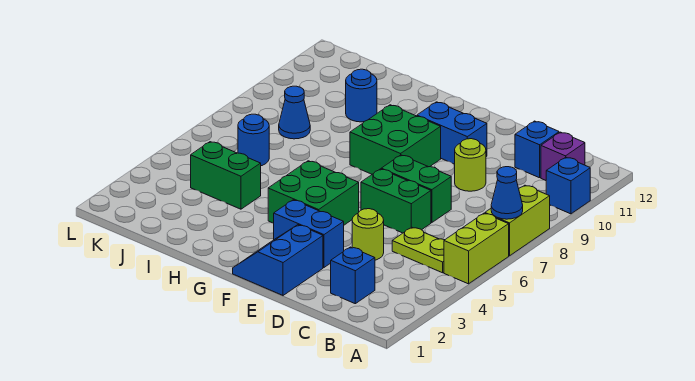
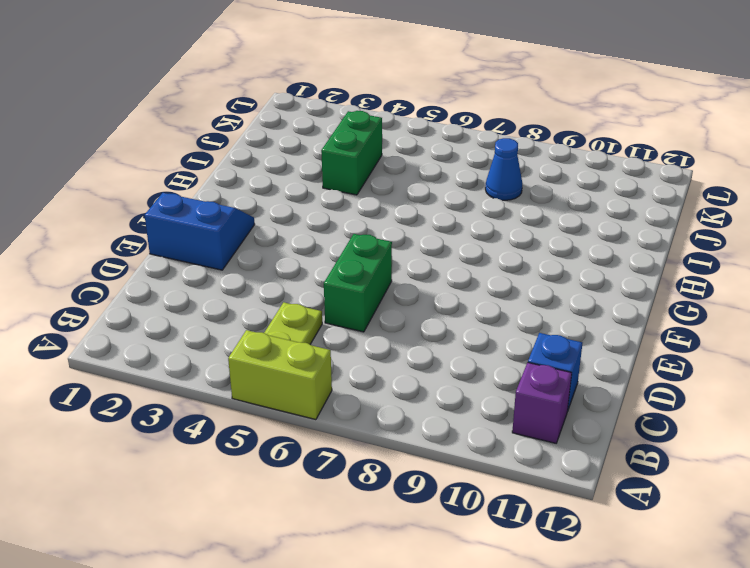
none -> lime 1x2 brick [485,185,550,256]
none -> blue 1x1 brick [546,157,590,214]
none -> blue 1x1 brick [331,247,375,304]

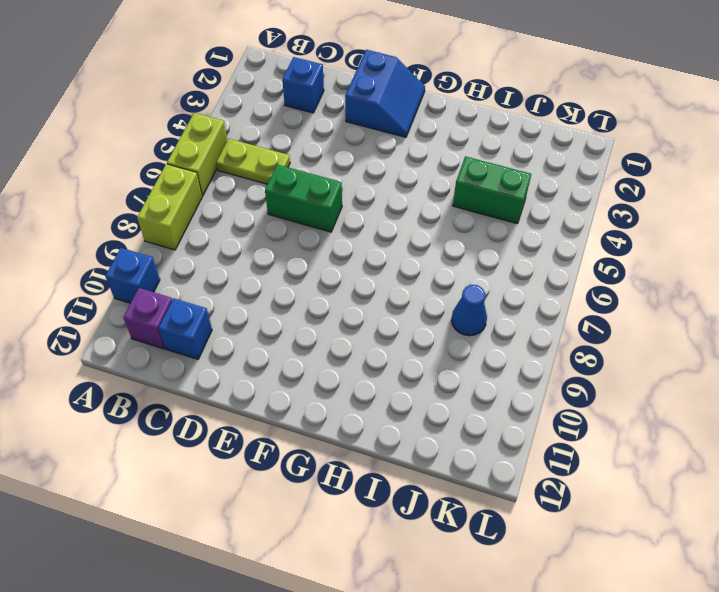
none -> lime 1x1 round brick [352,209,384,260]
none -> green 1x2 brick [381,155,451,223]
none -> lime 1x1 round brick [455,139,486,191]

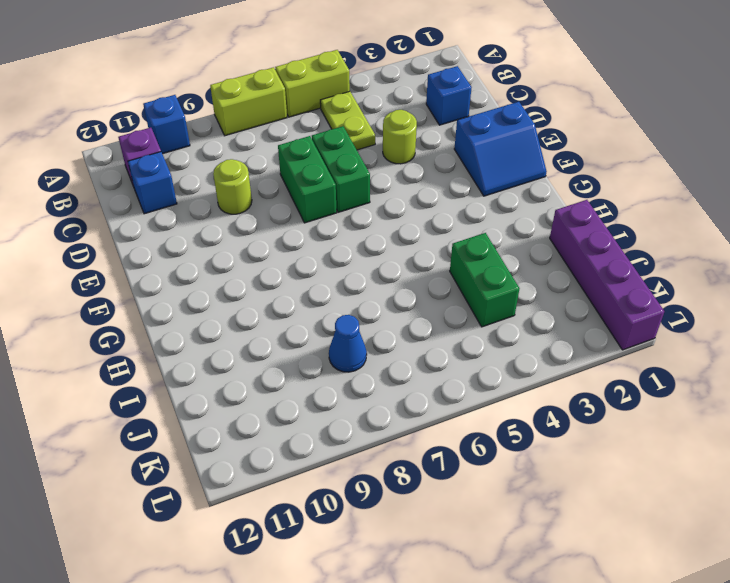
purple 1x4 brick [550,200,664,350] -> none
none -> blue 1x2 brick [274,200,344,267]
none -> blue 1x2 brick [417,102,487,164]
none -> green 2x2 brick [268,161,359,225]

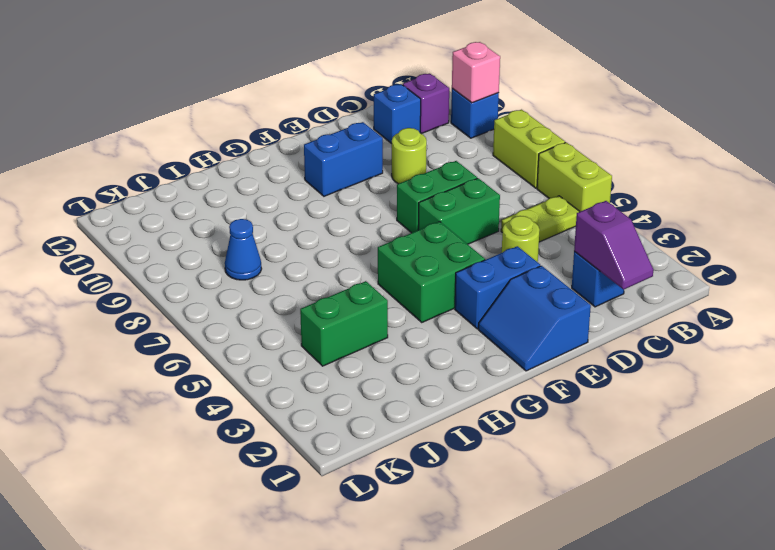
pink 1x1 brick [452,42,500,103] -> none
purple 1x2 slope [574,201,653,289] -> none
none -> green 2x2 brick [350,105,441,174]
none -> blue 1x1 round brick [346,69,377,122]
none -> blue 1x1 round brick [238,114,269,166]

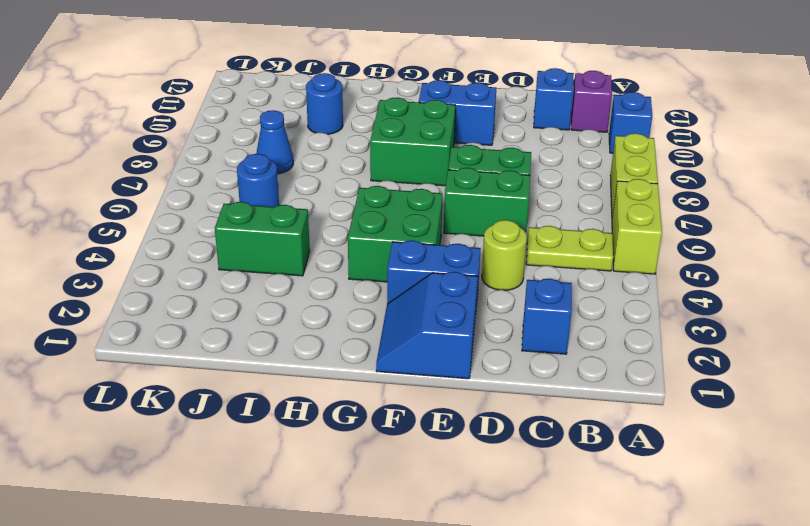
none -> lime 1x1 round brick [455,139,486,191]
none -> blue 1x1 cone [491,167,523,219]

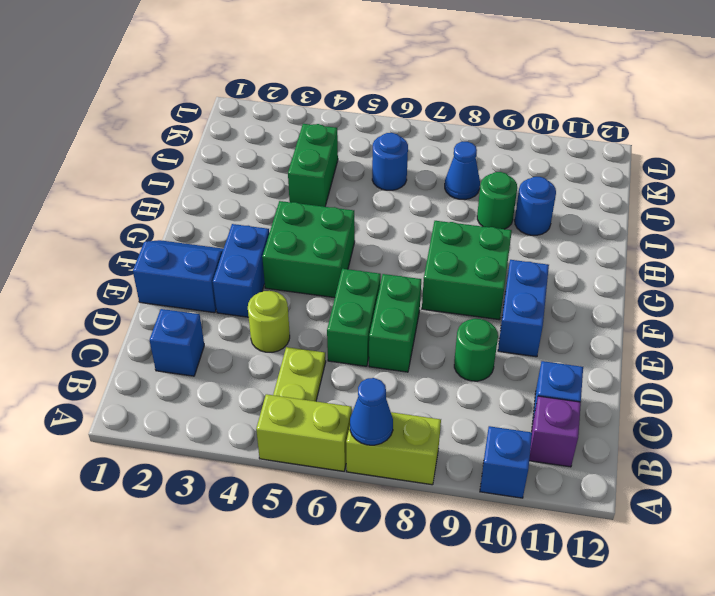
green 1x1 round brick [454,319,498,381] -> lime 1x1 round brick [455,139,486,191]
green 1x1 round brick [477,172,517,229] -> none

